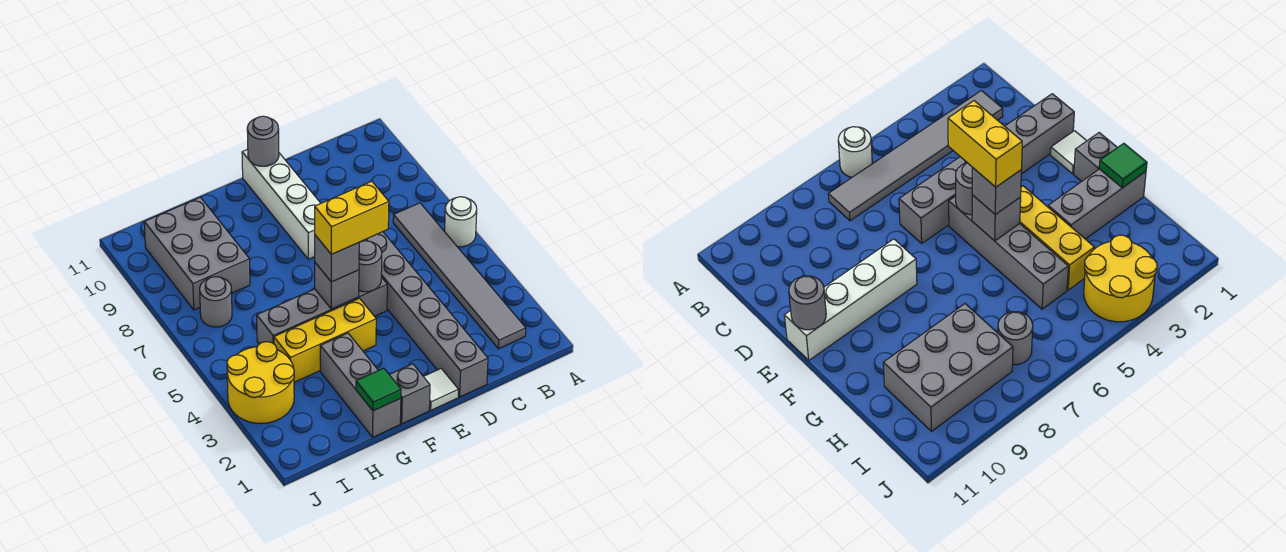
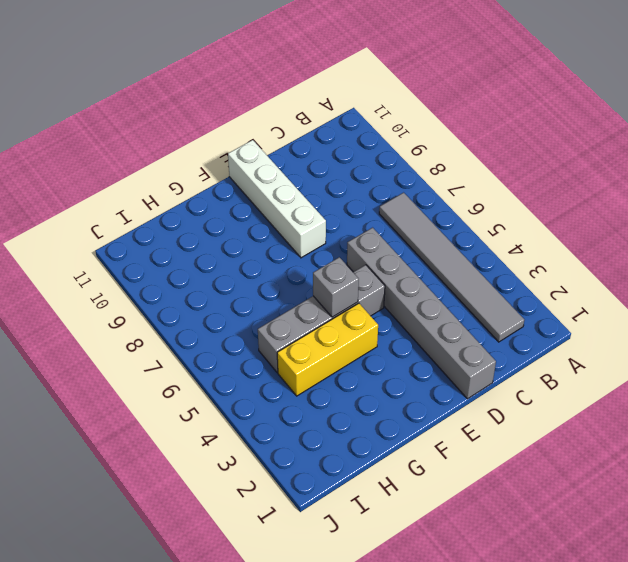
none -> white 1x1 round brick [445,197,477,247]
none -> white 1x1 tile [423,369,458,410]
none -> grey 1x1 brick [389,364,430,424]

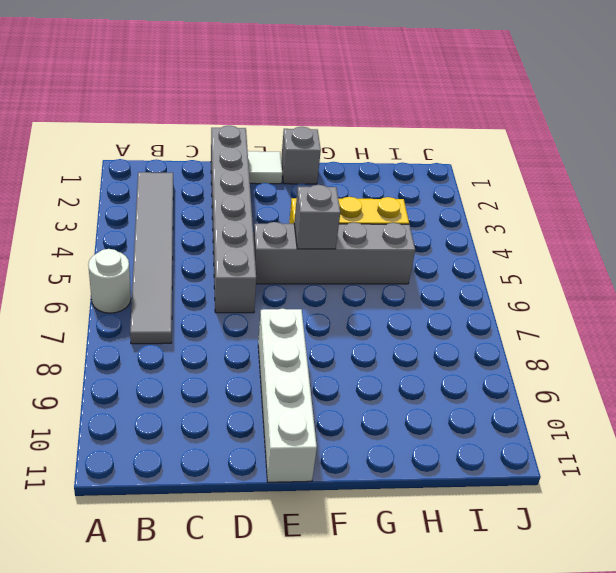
none -> grey 1x3 brick [320,333,401,437]
none -> grey 2x3 brick [144,197,250,310]
none -> yellow 2x2 round brick [227,342,294,423]

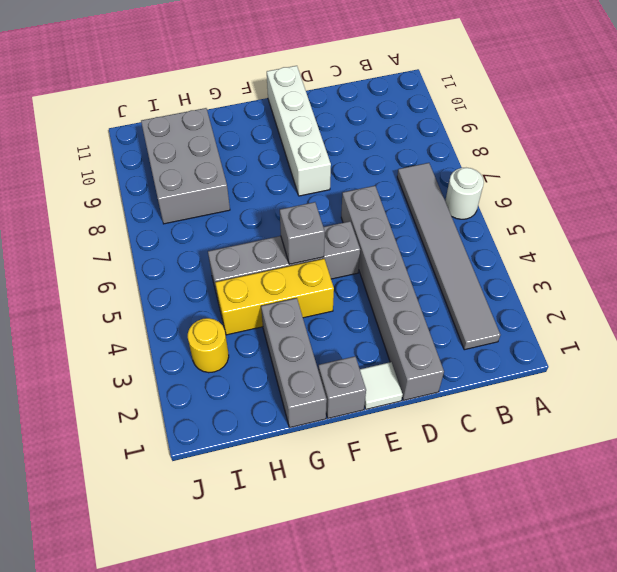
yellow 1x1 round brick [188,318,229,373] -> yellow 2x2 round brick [227,342,294,423]
none -> grey 1x1 round brick [200,277,232,327]
none -> grey 1x1 round brick [359,241,382,292]
none -> grey 1x1 round brick [247,116,279,166]

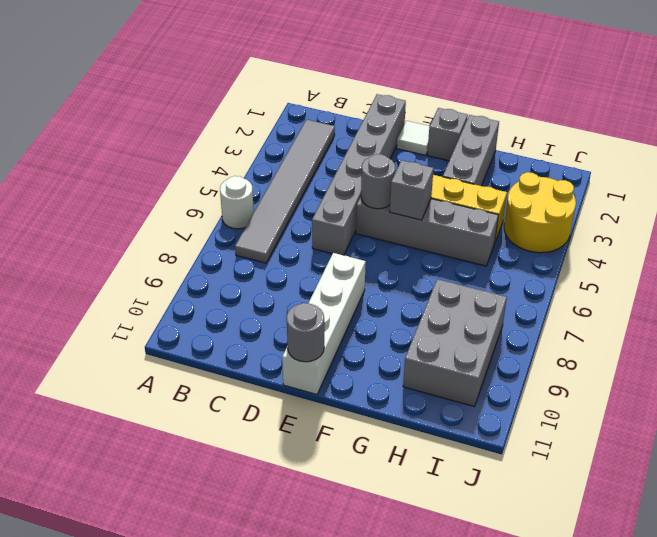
none -> grey 1x1 round brick [200,277,232,327]
none -> green 1x1 tile [356,368,401,411]
none -> grey 1x1 brick [315,235,359,282]

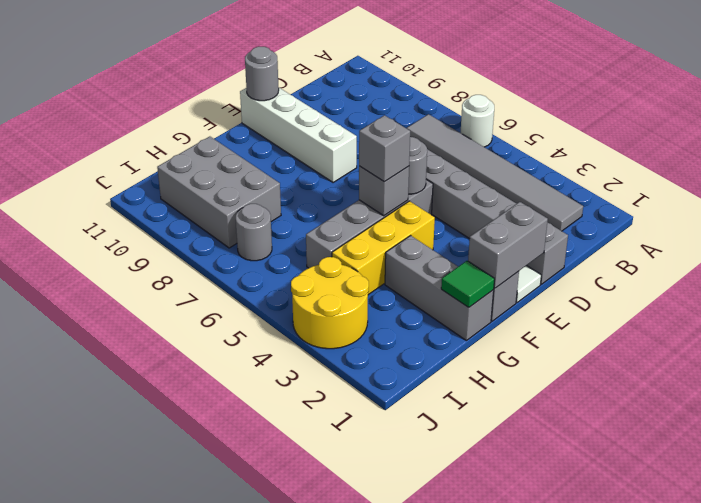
grey 1x2 brick [468,202,548,288] -> none
none -> yellow 1x2 brick [315,181,389,254]

